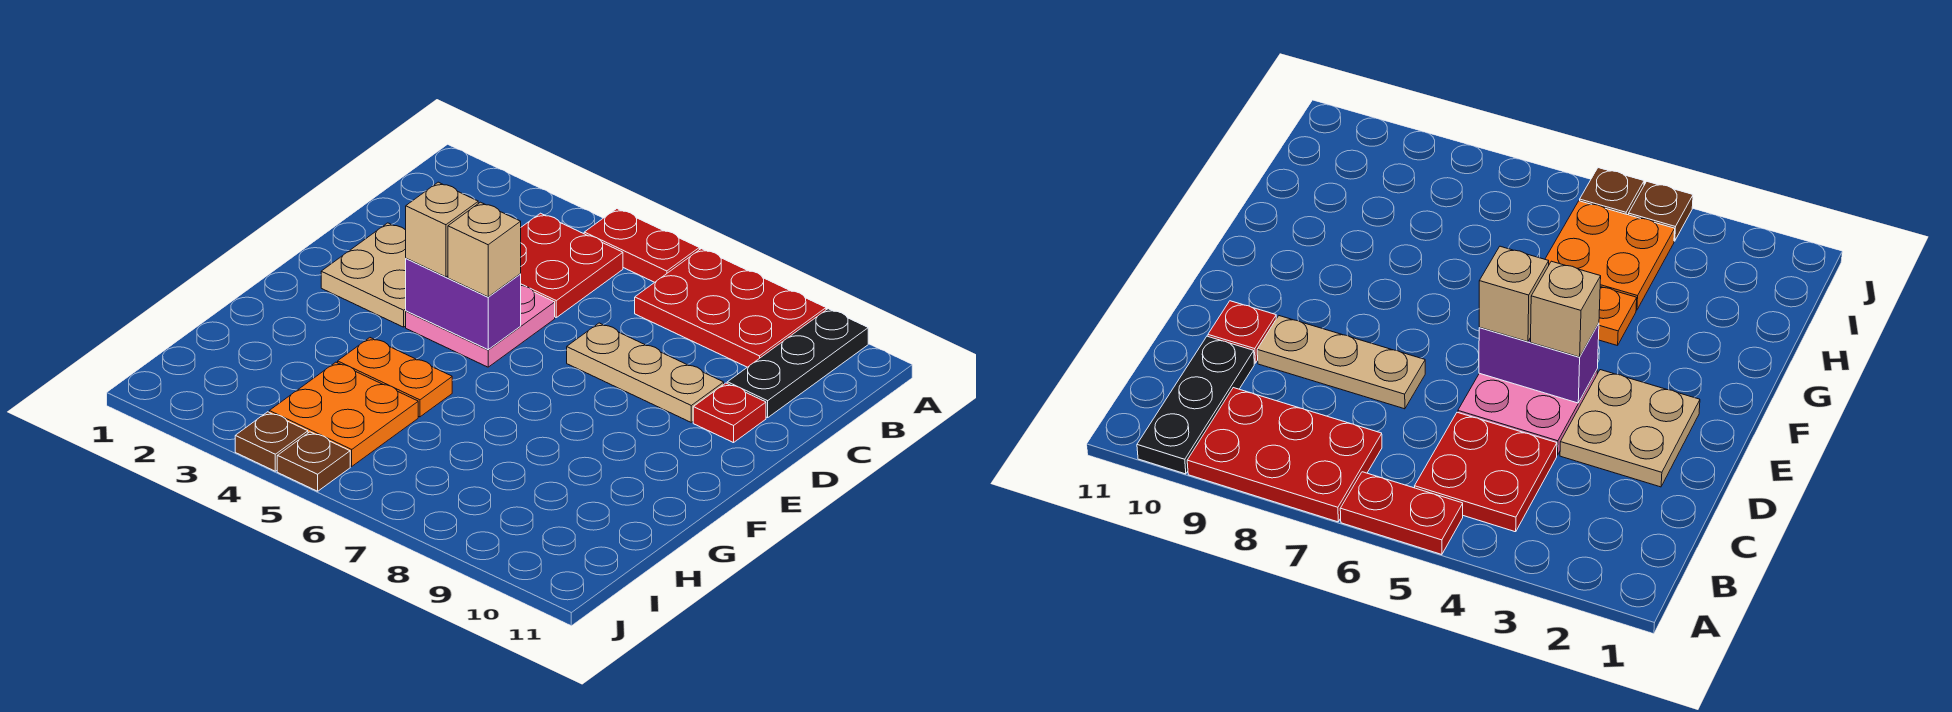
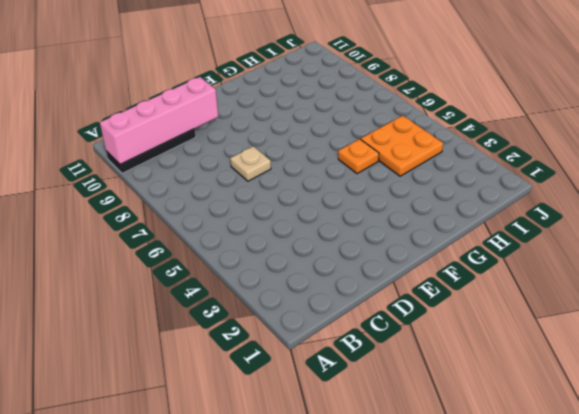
pink 1x4 brick [100,77,218,164] -> none
tan 1x1 plate [230,146,271,181] -> tan 1x3 plate [567,323,724,422]
orange 1x1 plate [338,139,379,174] -> orange 1x2 plate [338,338,452,417]
none -> red 1x2 plate [584,209,699,282]
none -> red 2x3 plate [635,249,826,367]
none -> red 2x2 plate [521,213,623,317]

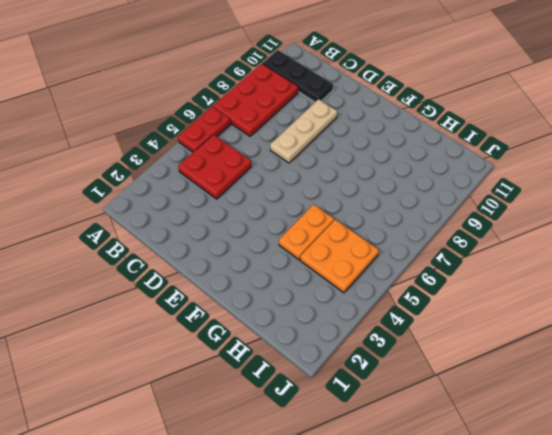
none -> tan 2x2 plate [321,223,406,327]
none -> pink 2x2 plate [406,286,555,367]
none -> red 1x1 plate [693,383,766,443]

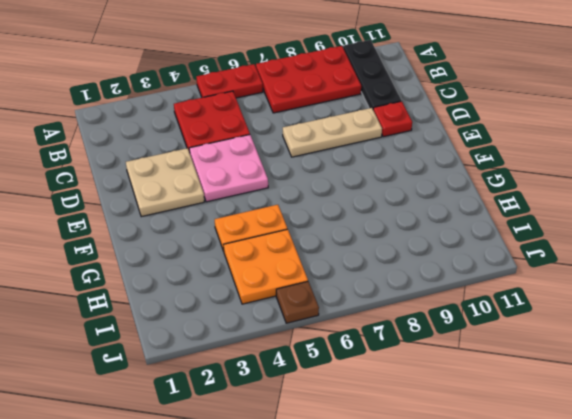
none -> brown 1x1 plate [235,412,308,471]
none -> purple 1x2 brick [406,258,521,350]
none -> tan 1x1 brick [406,182,478,277]

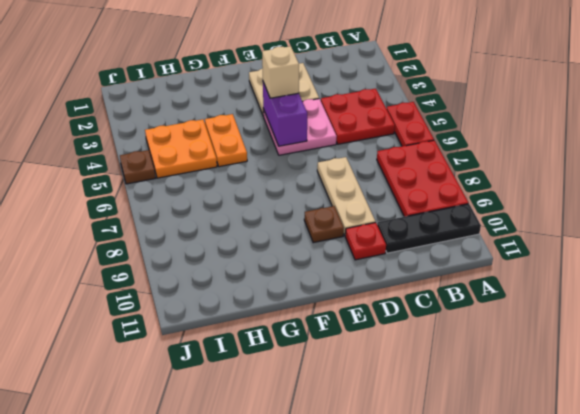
brown 1x1 plate [304,206,344,243] -> brown 1x1 plate moved to [235,412,308,471]
none -> tan 1x1 brick [448,202,521,297]

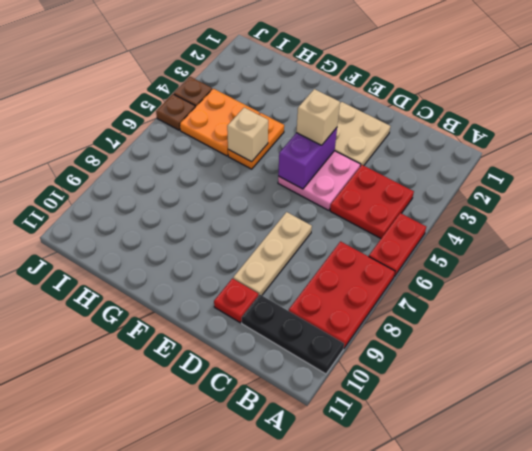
tan 1x1 brick [227,108,268,162] -> tan 1x1 brick moved to [448,202,521,297]

